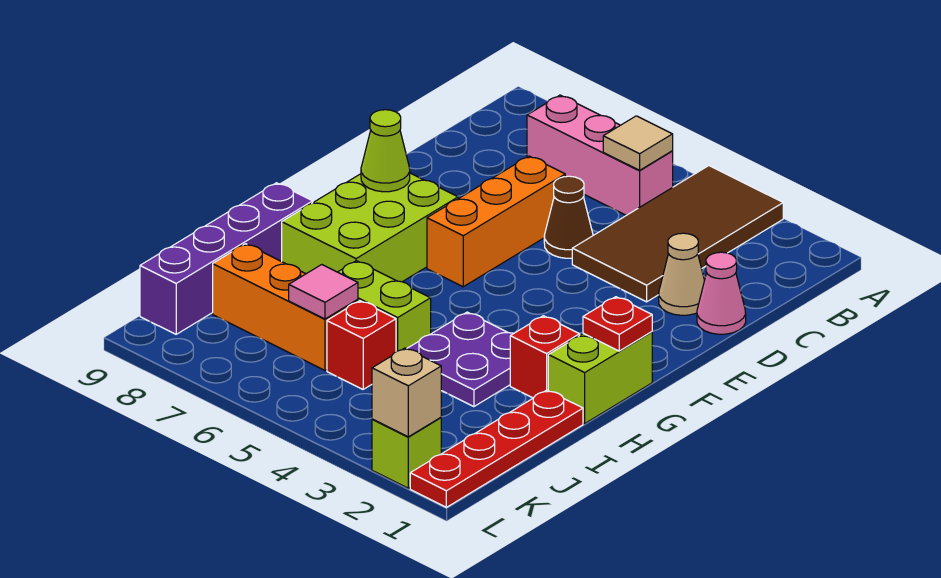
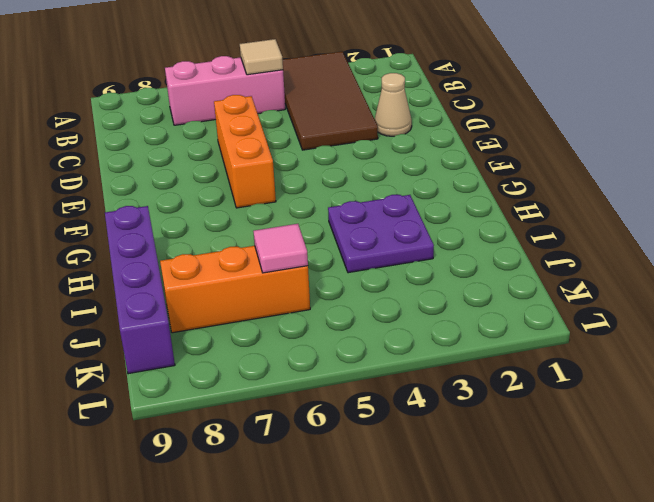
none -> pink 1x1 cone [697,252,746,334]
none -> brown 1x1 cone [544,176,593,258]
none -> lime 2x3 brick [282,173,458,282]

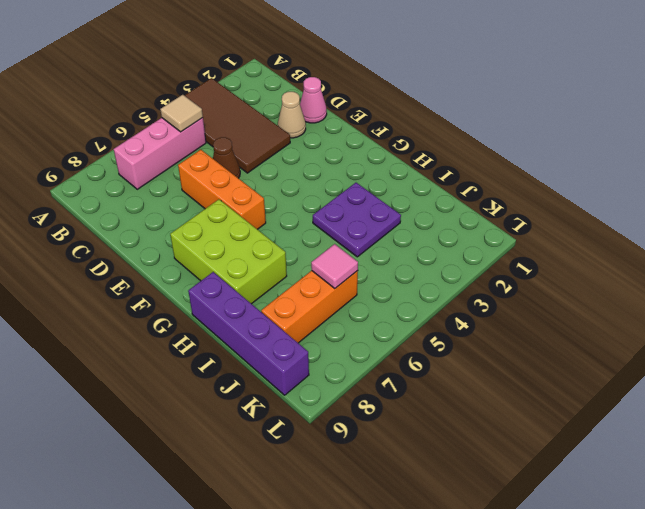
none -> lime 1x2 brick [548,332,652,423]
none -> red 1x1 brick [510,316,580,398]
none -> red 1x4 plate [410,390,583,507]

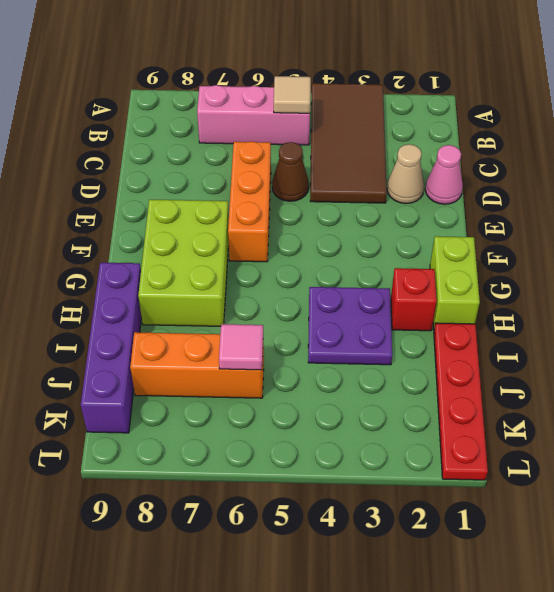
none -> lime 1x2 brick [338,261,431,352]
none -> red 1x1 brick [327,301,396,389]
none -> lime 1x1 brick [372,418,441,488]

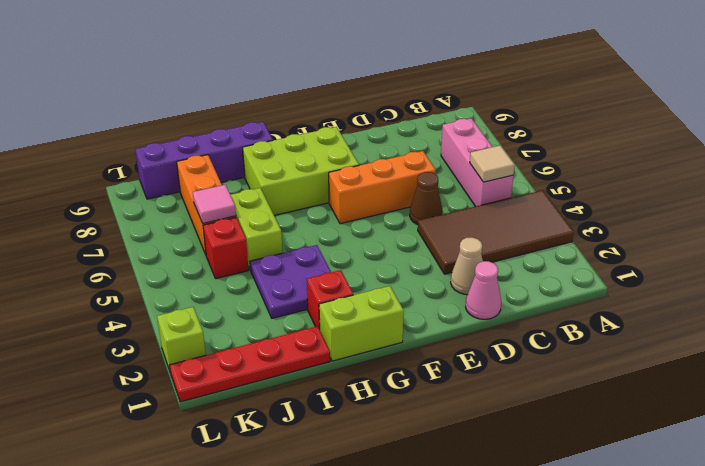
none -> lime 1x1 cone [361,110,410,192]
none -> red 1x1 plate [583,297,652,351]
none -> tan 1x1 brick [372,348,441,437]

